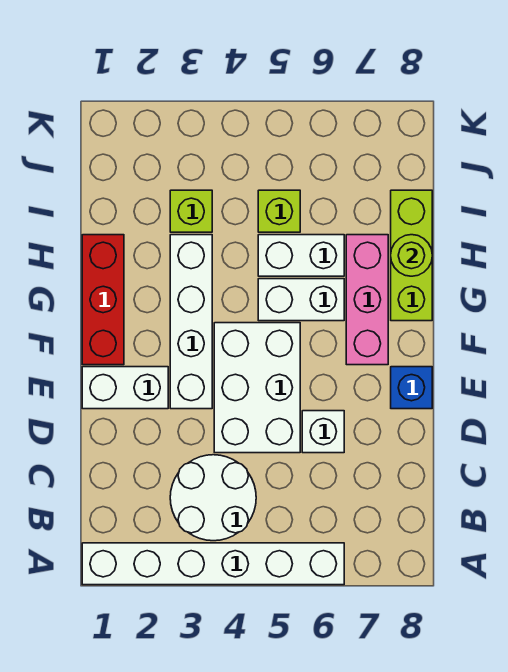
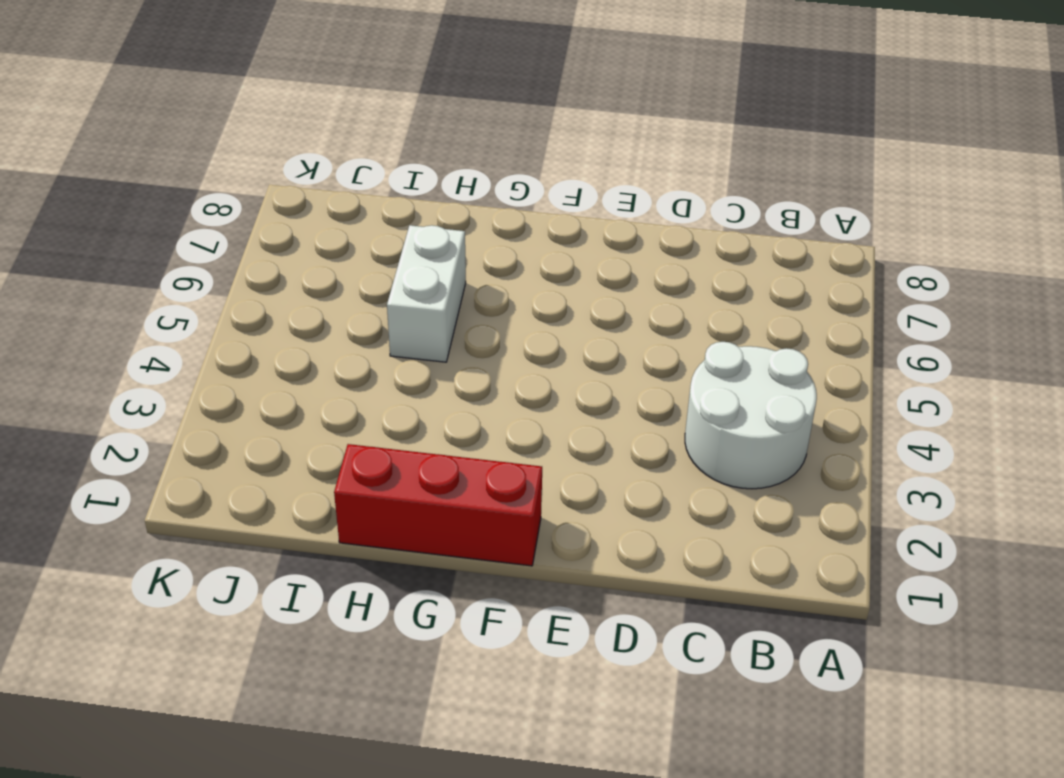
none -> white 1x6 brick [82,543,344,585]
none -> white 2x3 brick [214,323,300,453]
none -> white 1x1 brick [302,411,344,453]

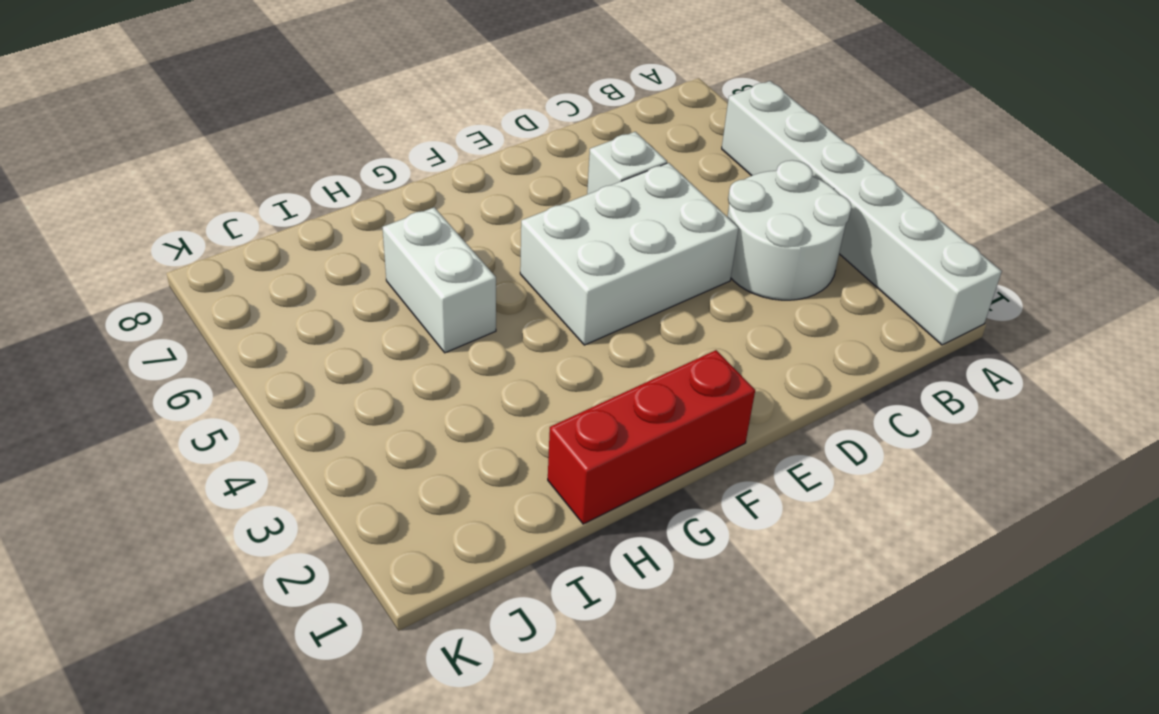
none -> white 1x2 brick [82,367,168,409]
none -> white 1x4 brick [170,235,212,409]
none -> blue 1x1 brick [391,367,432,409]

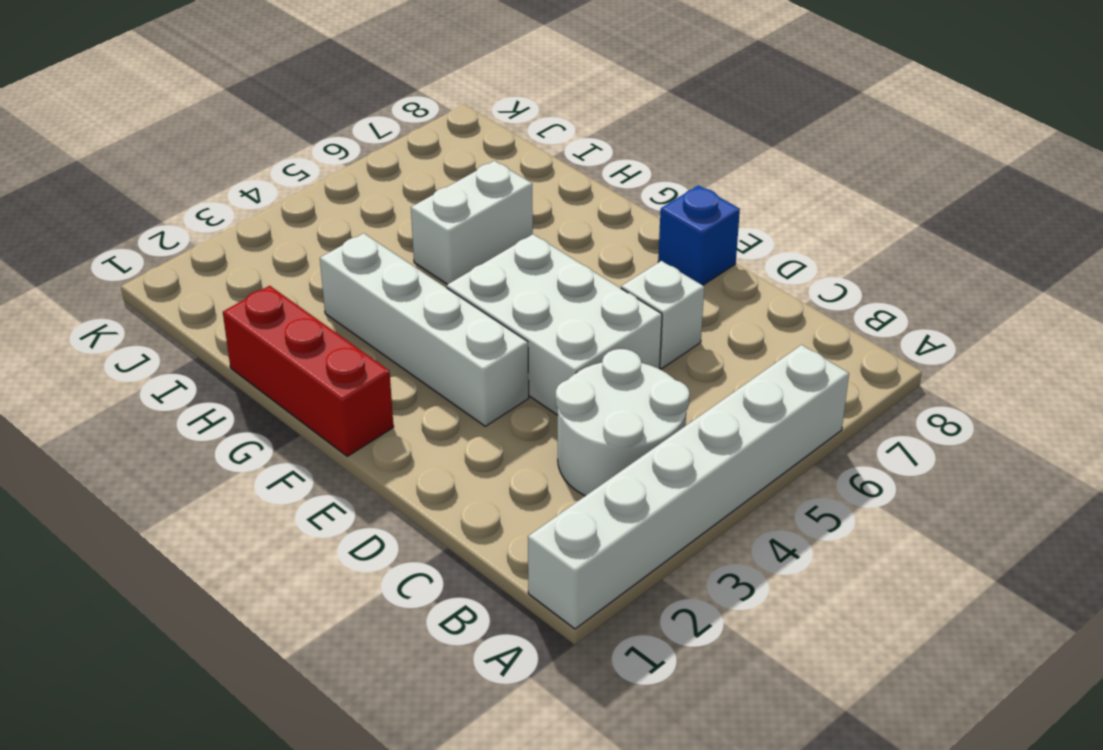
none -> white 1x2 brick [82,367,168,409]
none -> pink 1x3 brick [346,235,388,365]
none -> white 1x2 brick [258,279,344,321]

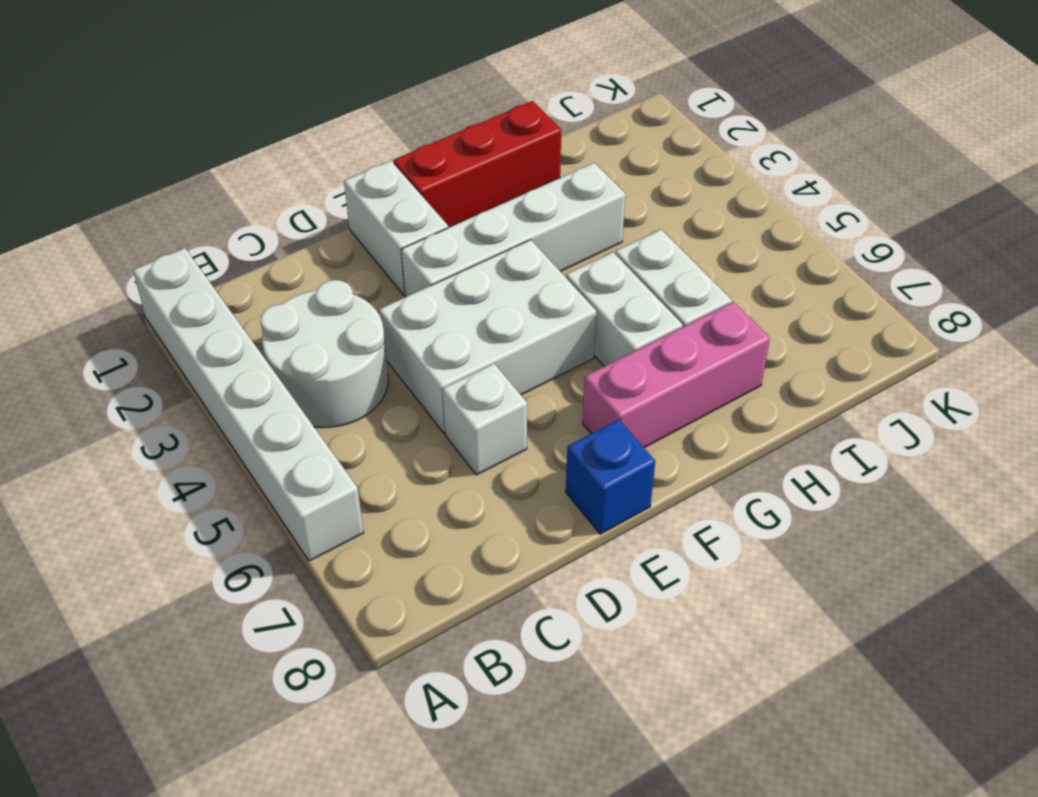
none -> lime 1x3 brick [391,190,432,321]
none -> lime 1x1 brick [170,190,212,232]
none -> lime 1x1 brick [258,190,300,232]

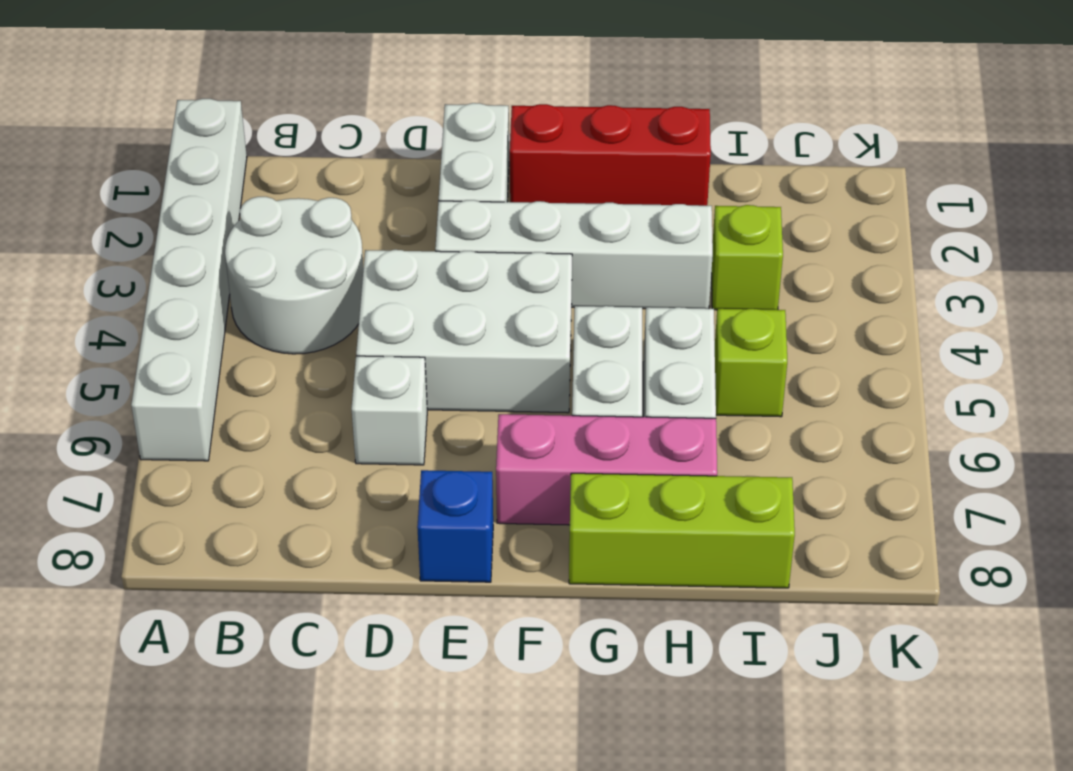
none -> lime 1x1 round brick [391,235,432,276]

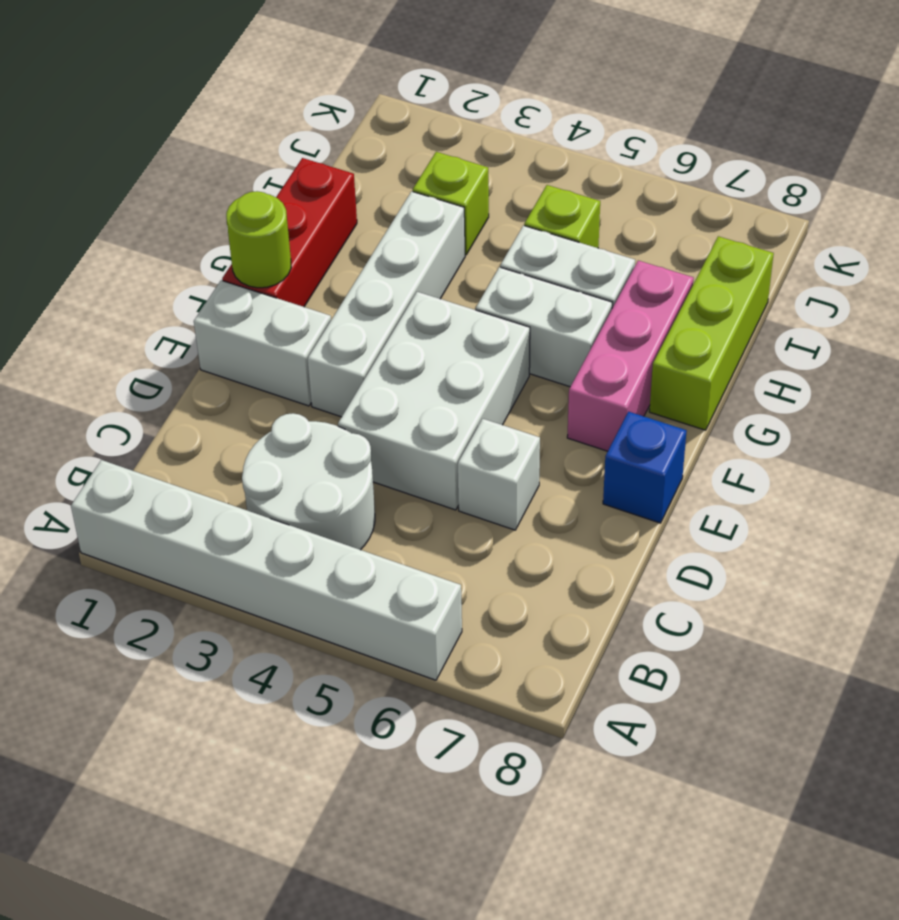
lime 1x1 round brick [226,191,291,288] -> lime 1x1 round brick moved to [391,235,432,276]

